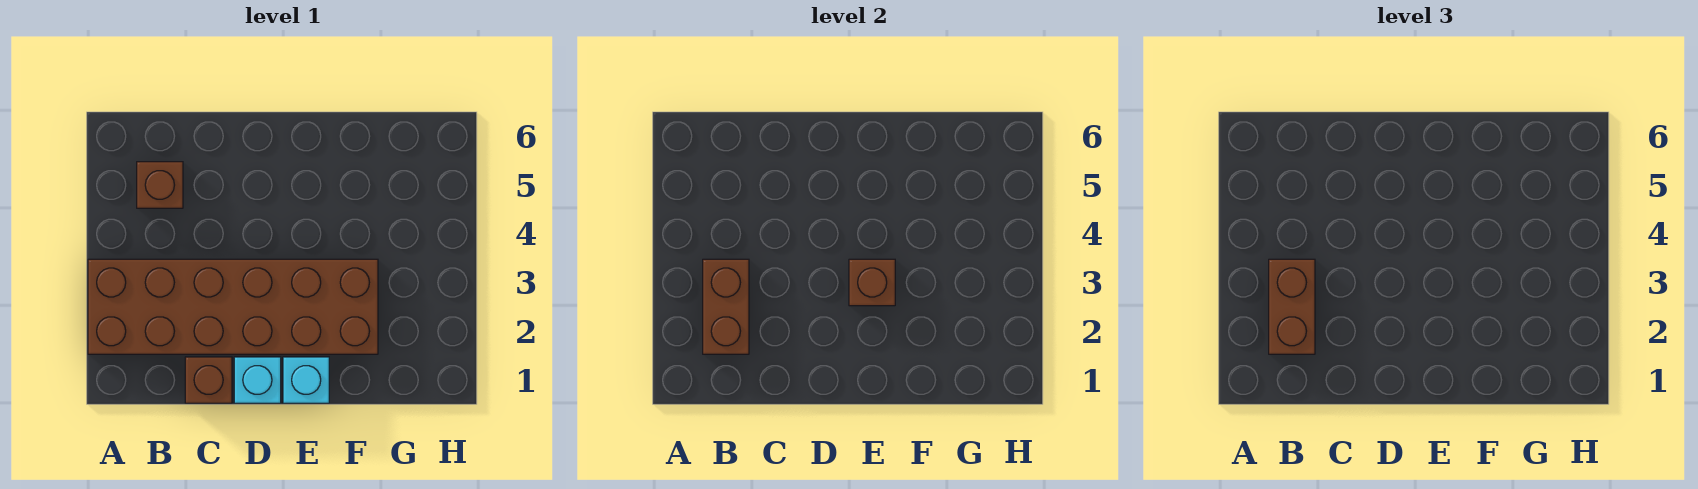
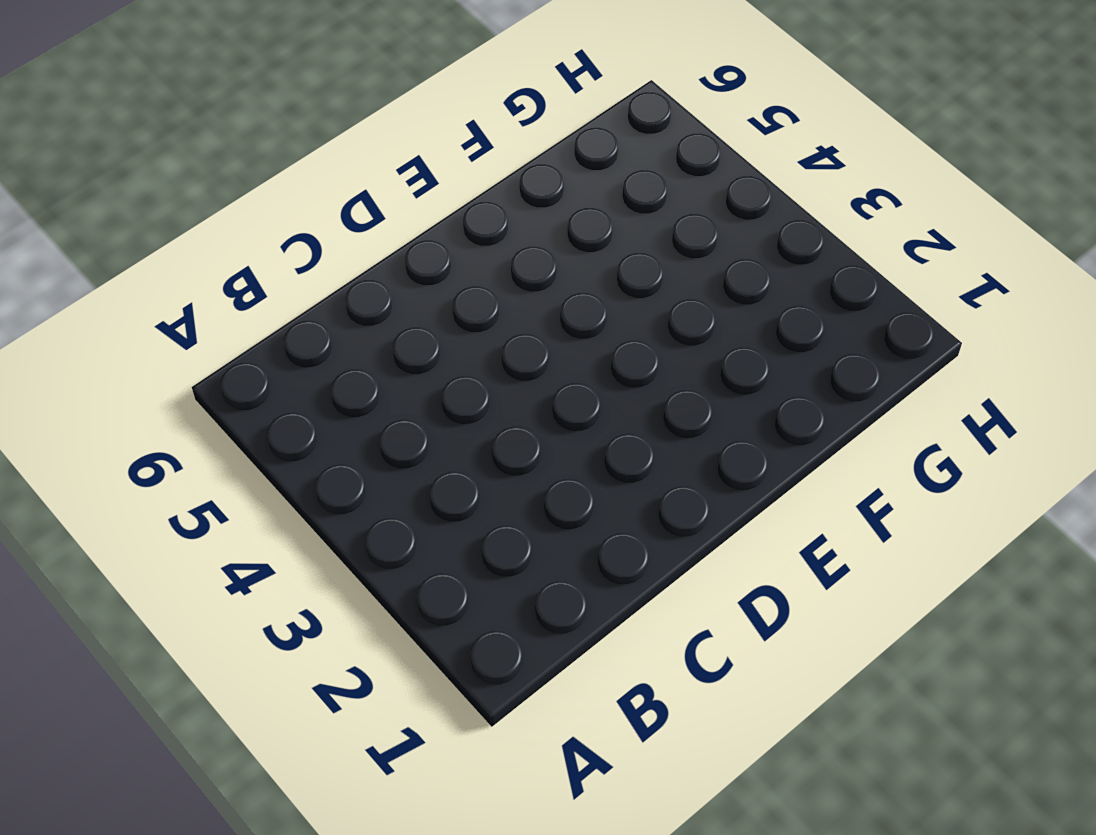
none -> brown 2x6 brick [88,259,378,354]
none -> brown 1x1 brick [137,162,183,208]

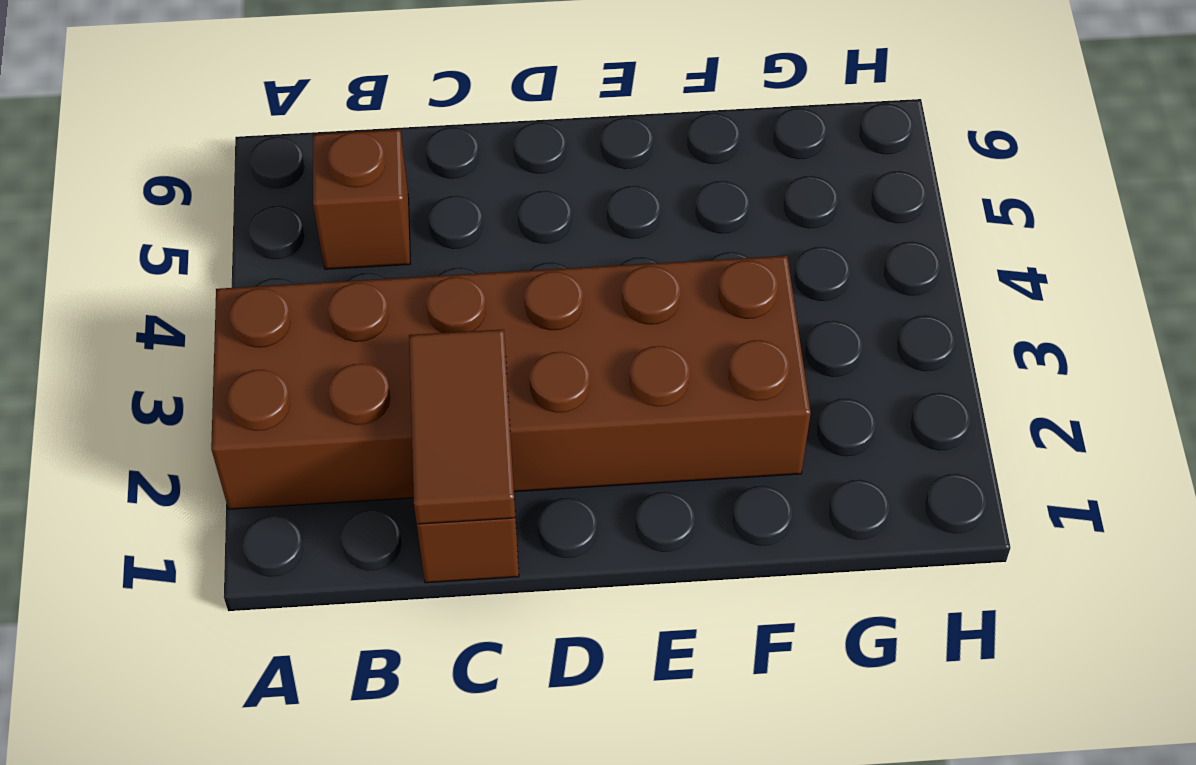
brown 1x2 tile [409,329,515,524] -> none
none -> cyan 1x1 brick [234,357,281,403]
none -> cyan 1x1 brick [283,357,329,403]

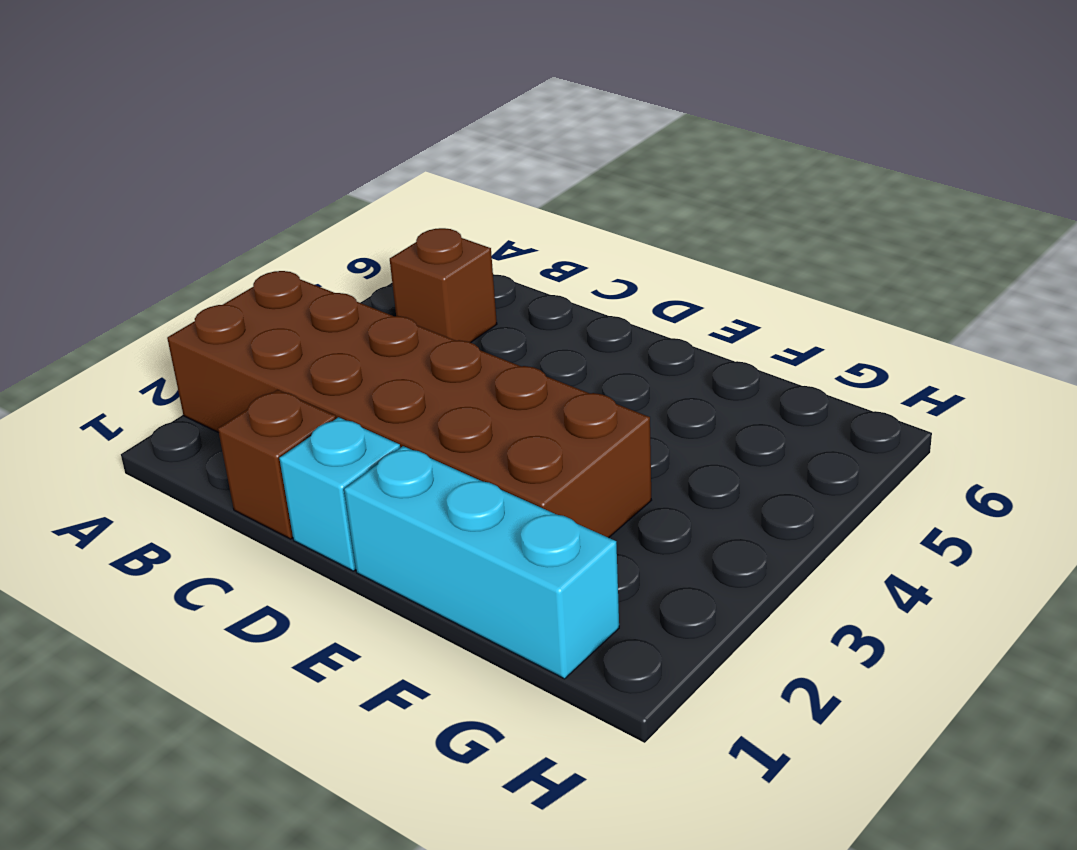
cyan 1x3 brick [344,446,619,679] -> cyan 1x1 brick [283,357,329,403]
none -> brown 1x2 brick [703,259,749,354]
none -> brown 1x1 brick [849,259,895,306]

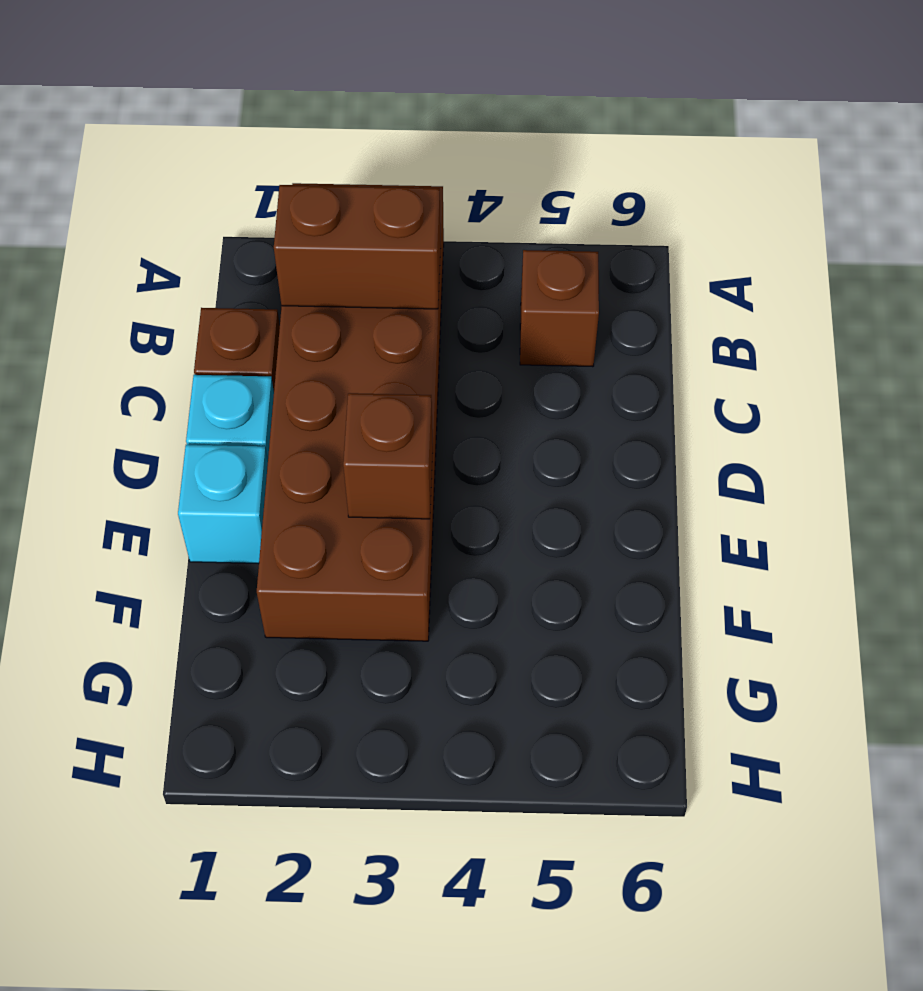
none -> brown 1x2 brick [1269,259,1315,354]

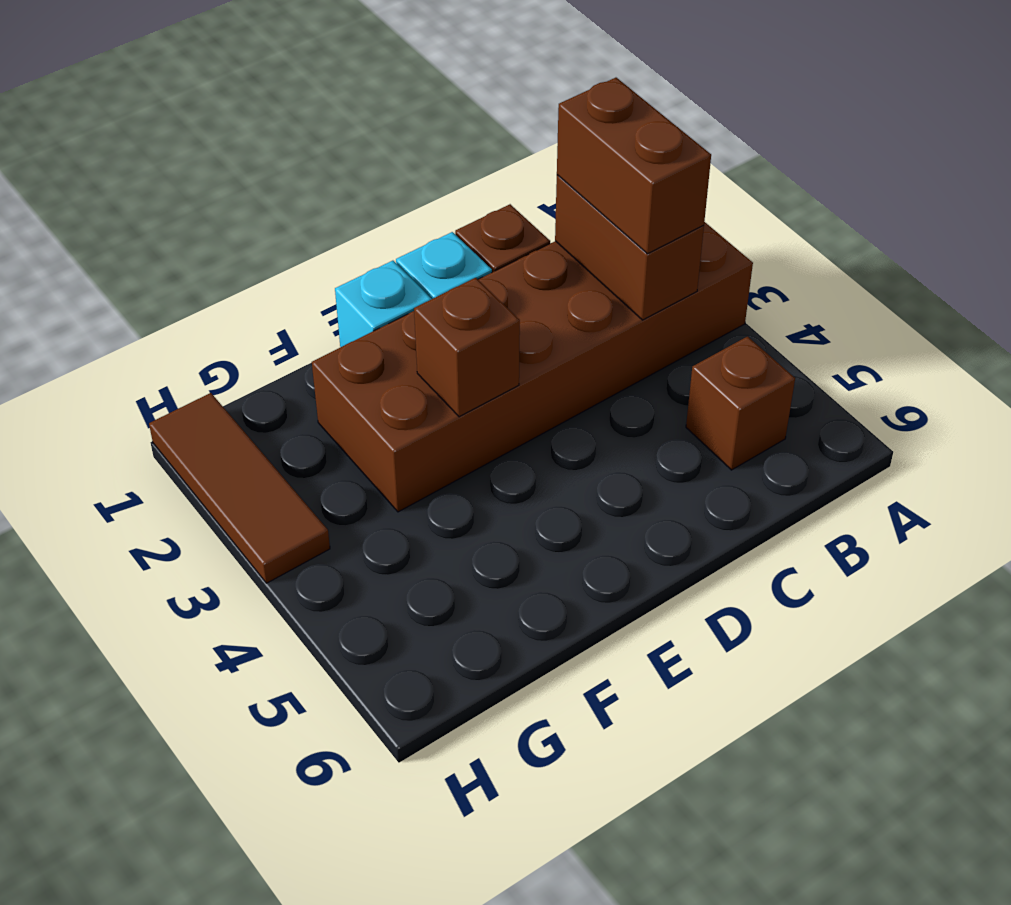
brown 1x3 tile [149,393,330,583] -> none

